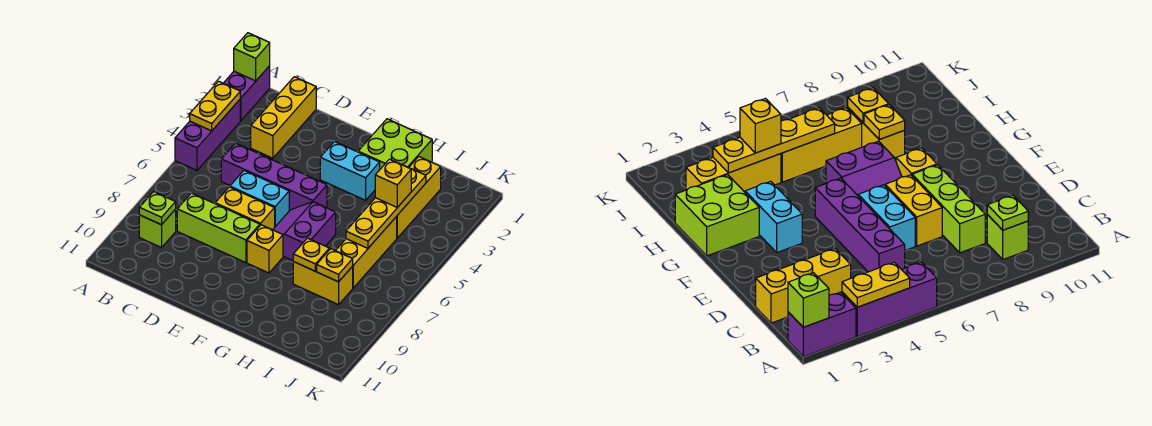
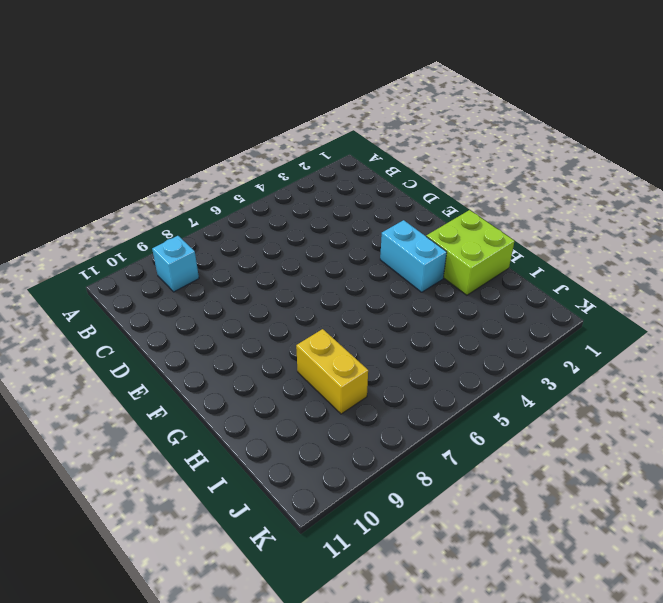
cyan 1x1 brick [152,236,199,292] -> lime 1x1 brick [139,209,176,248]
none -> purple 1x2 brick [224,66,270,120]
none -> purple 1x3 brick [175,100,240,170]
none -> yellow 1x3 brick [251,77,316,158]

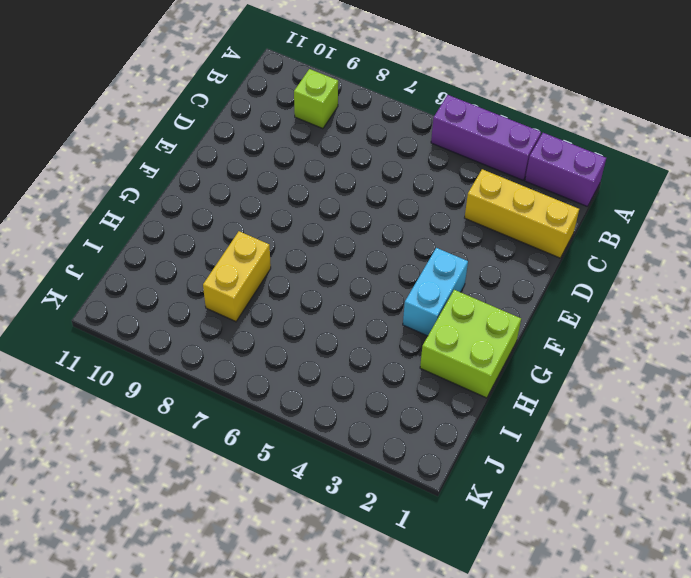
none -> purple 1x4 brick [221,143,327,211]
none -> lime 1x3 brick [177,193,260,263]
none -> cyan 1x2 brick [230,171,289,227]

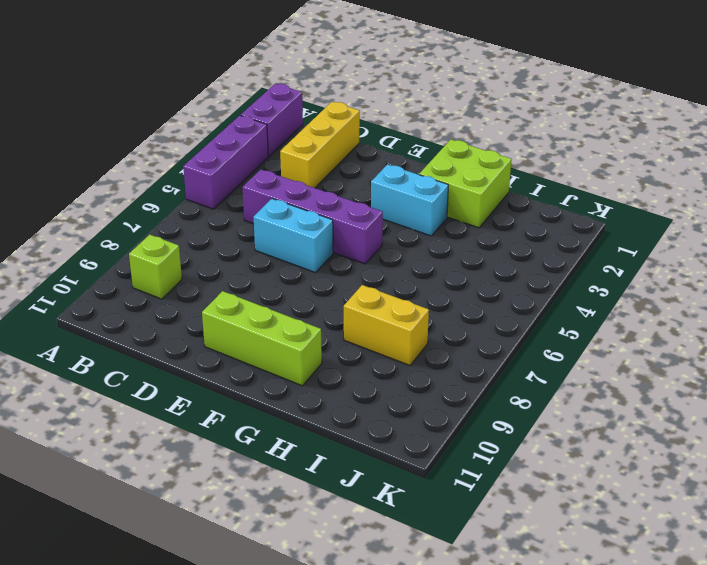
lime 1x3 brick [202,291,322,386] -> lime 1x3 brick moved to [177,193,260,263]
none -> yellow 1x2 brick [215,187,275,230]
none -> purple 2x2 slope [273,202,336,261]
none -> yellow 1x1 brick [247,225,283,273]

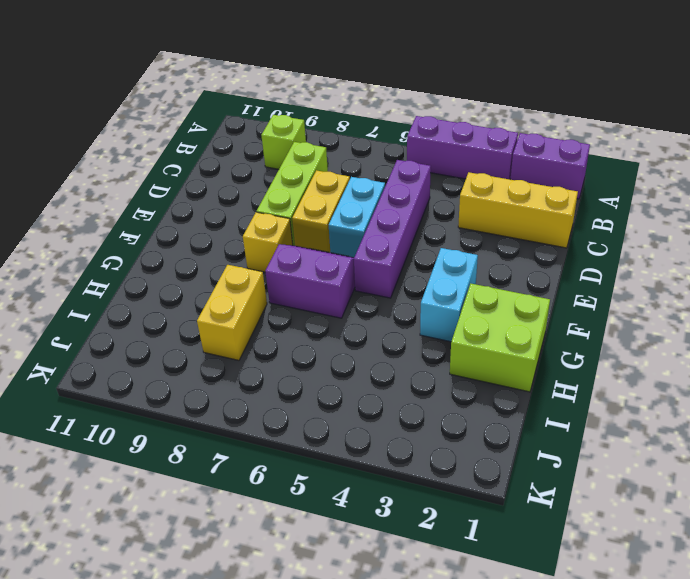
none -> yellow 1x3 brick [396,157,441,238]
none -> yellow 1x3 brick [336,217,397,288]
none -> lime 1x1 brick [234,33,270,81]

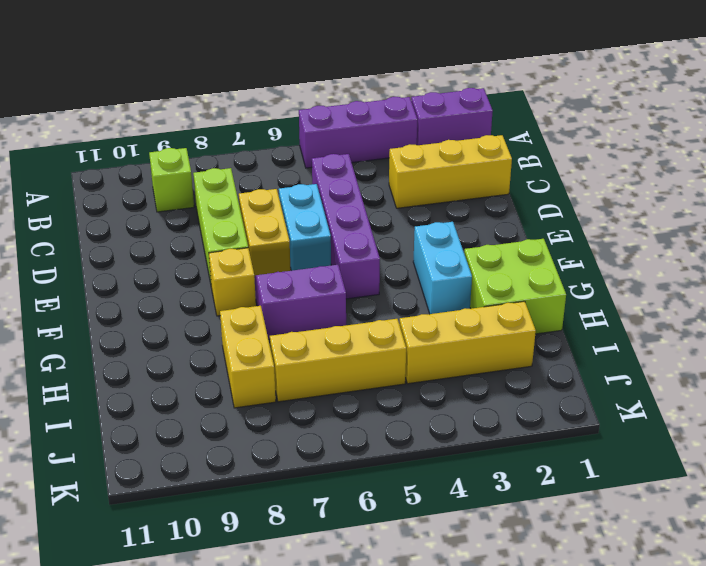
none -> lime 1x1 brick [234,33,270,81]
none -> yellow 1x2 plate [190,81,240,131]
none -> lime 1x1 plate [139,192,176,225]

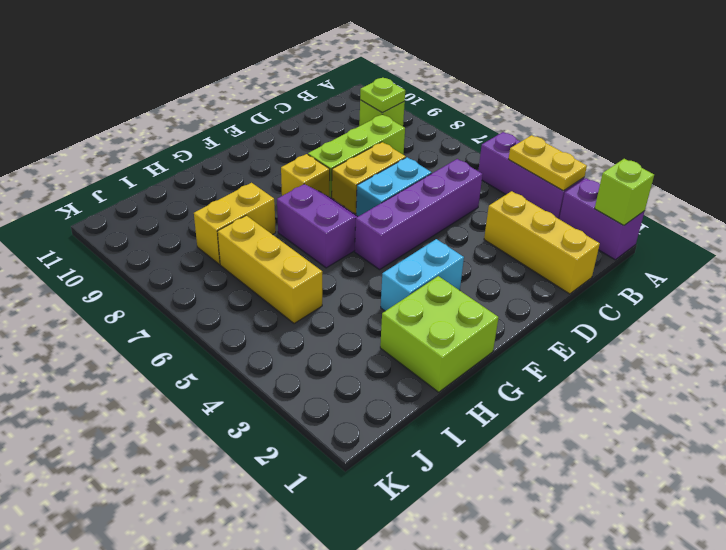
none -> yellow 1x3 brick [396,157,441,238]
none -> yellow 1x1 plate [293,238,329,271]
none -> yellow 1x4 plate [346,167,426,248]

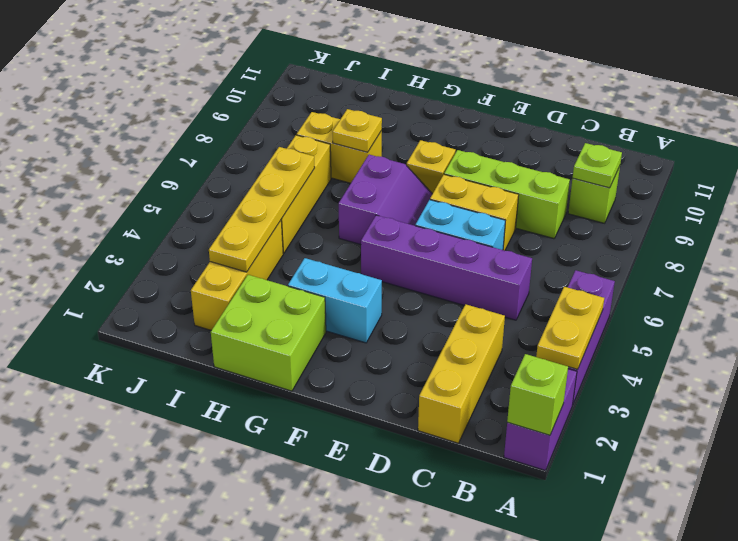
none -> yellow 1x1 plate [317,249,353,282]
none -> yellow 1x1 brick [375,159,411,207]

